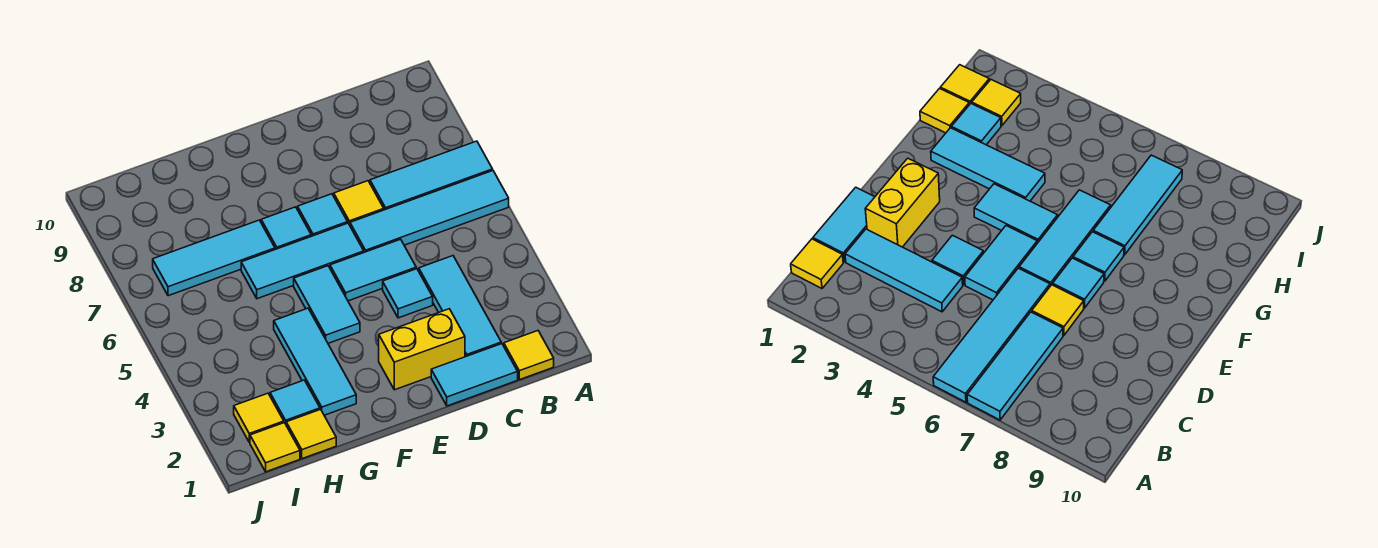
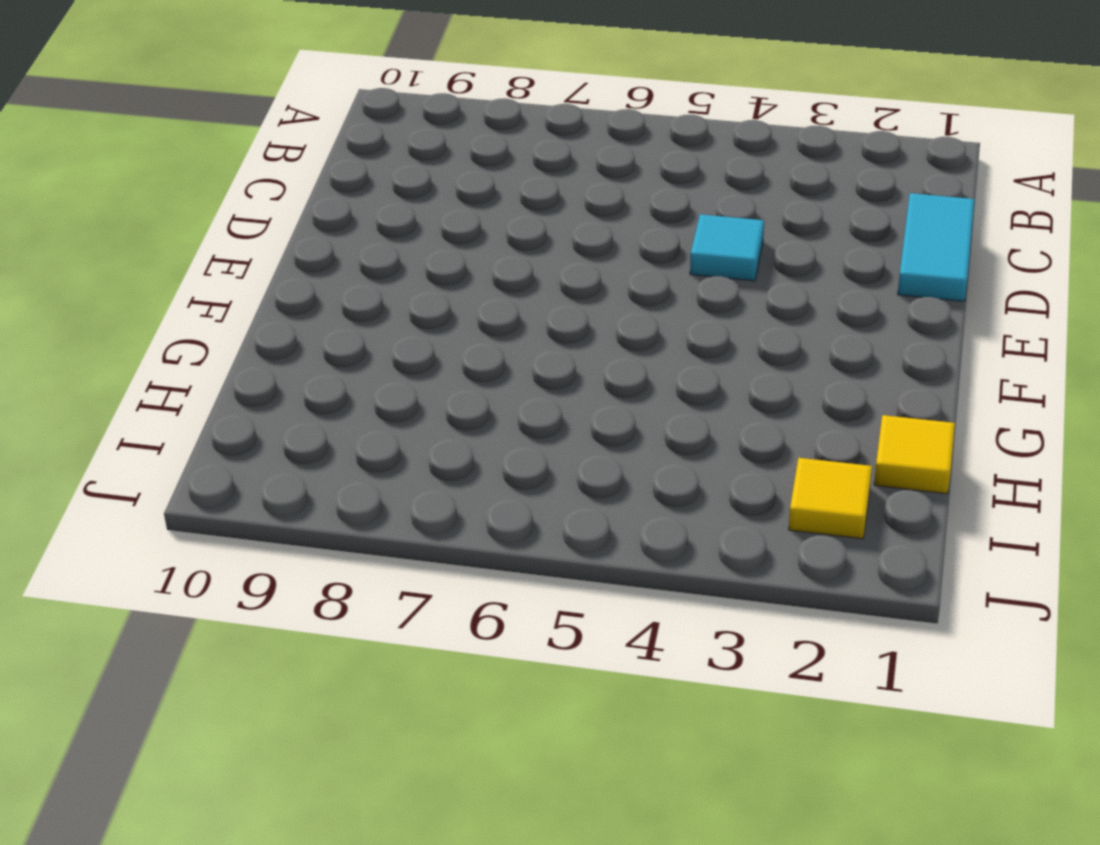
none -> cyan 1x4 tile [350,171,509,252]
none -> cyan 1x3 tile [370,141,493,210]
none -> yellow 1x1 tile [504,331,554,380]

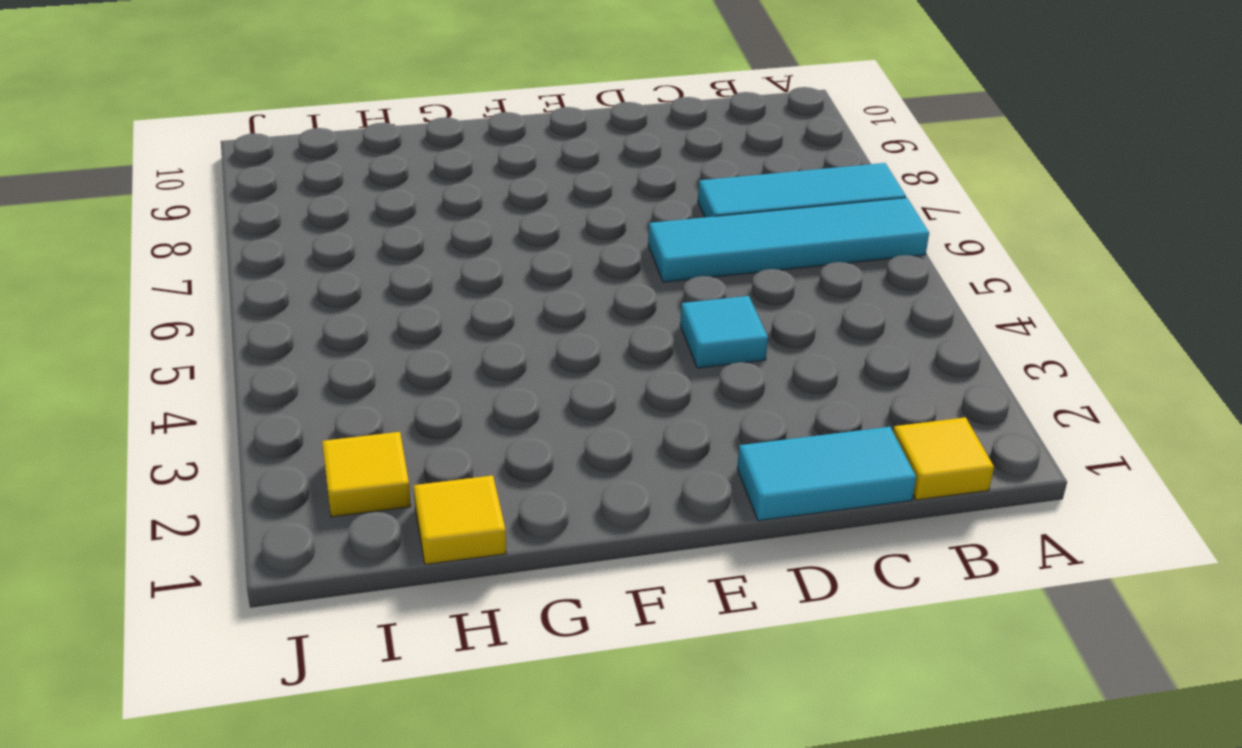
none -> cyan 1x3 tile [419,256,501,357]
none -> yellow 1x2 brick [379,309,465,390]
none -> cyan 1x2 tile [330,239,416,301]

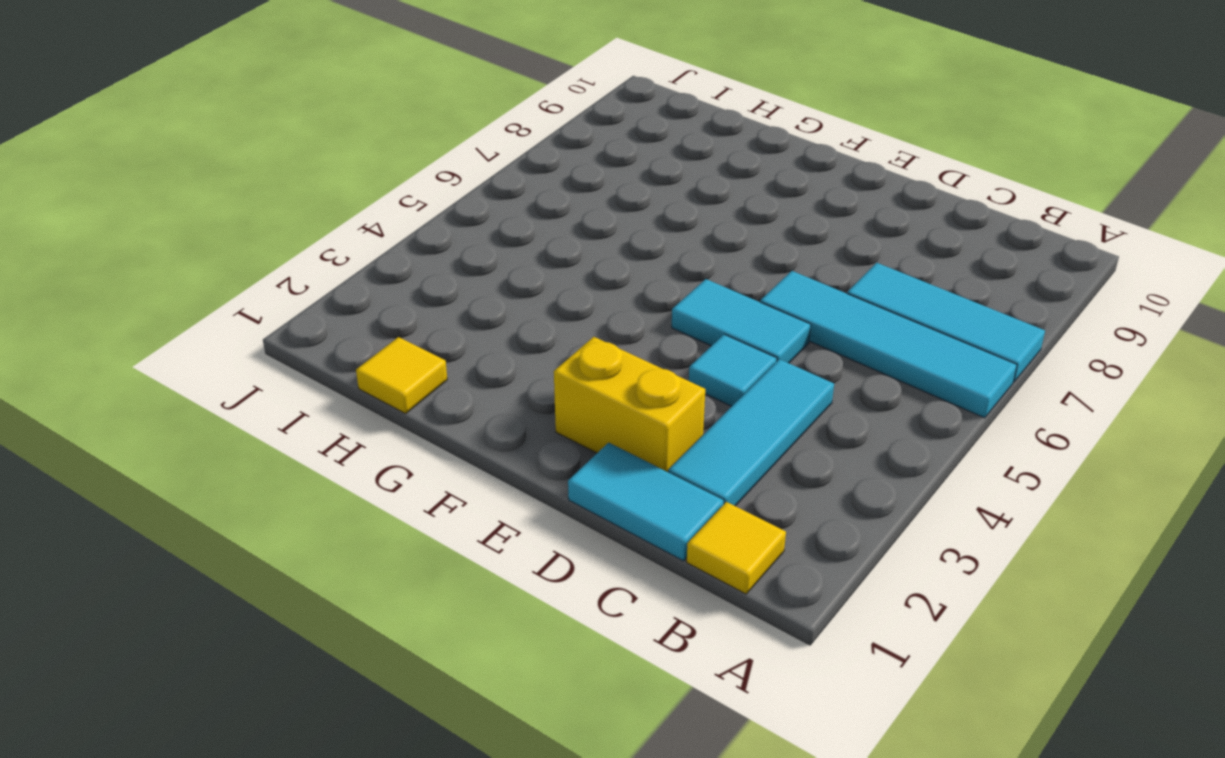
none -> yellow 1x1 tile [334,181,384,225]
none -> cyan 1x3 tile [241,223,364,299]
none -> cyan 1x1 tile [298,194,348,236]

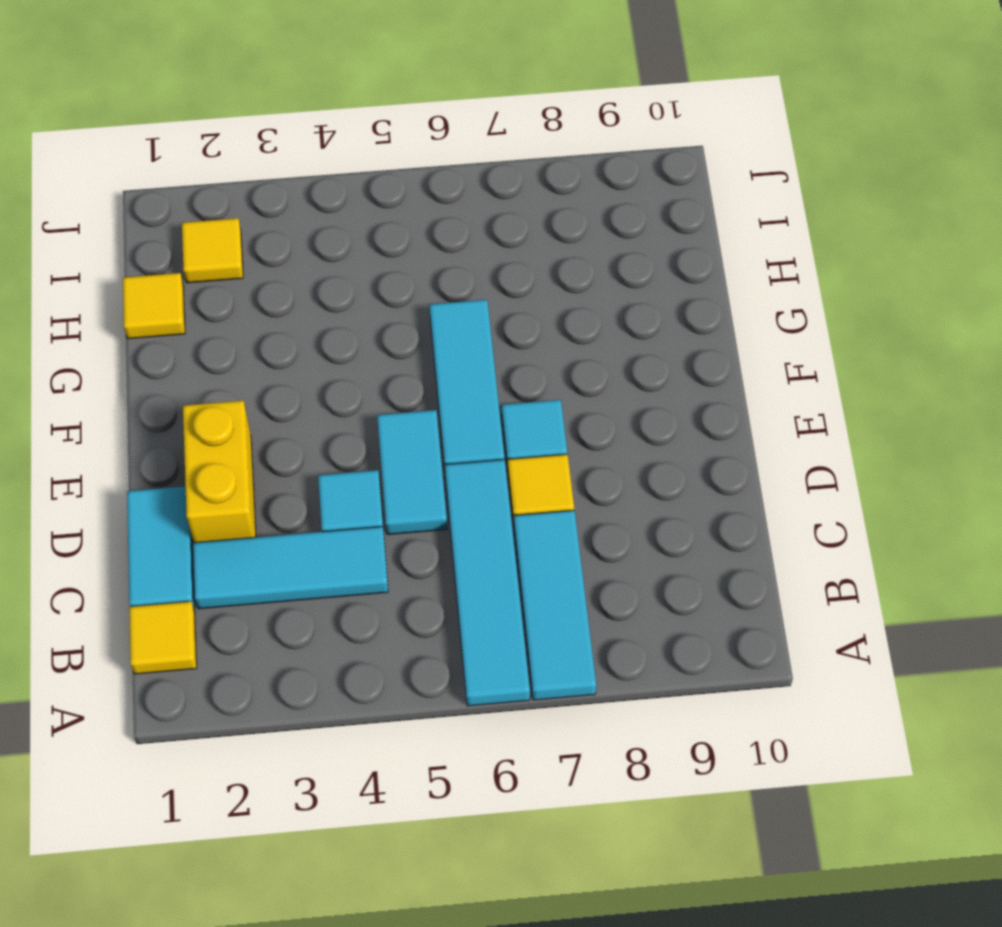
none -> cyan 1x2 tile [294,266,360,343]
none -> cyan 1x1 tile [261,207,311,249]
none -> cyan 1x3 tile [274,308,356,415]

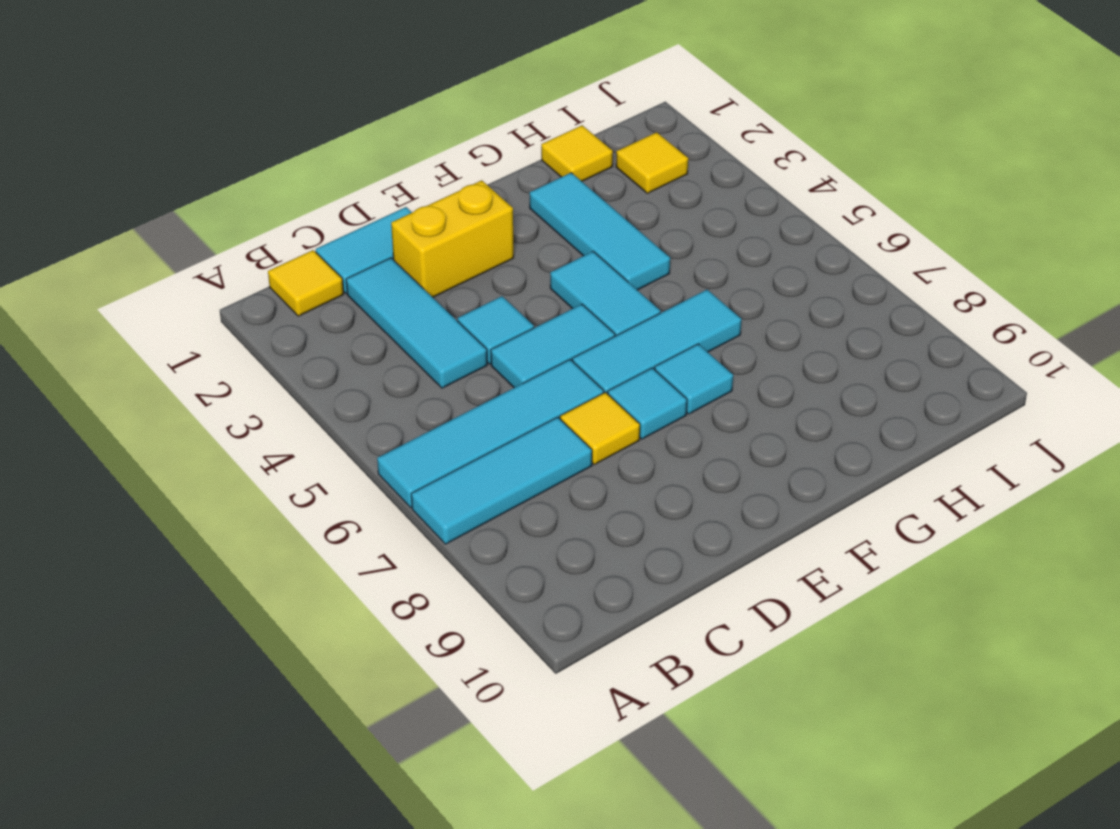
none -> cyan 1x3 tile [153,220,275,296]
none -> cyan 1x1 tile [270,380,320,424]
none -> yellow 1x1 tile [250,423,300,472]

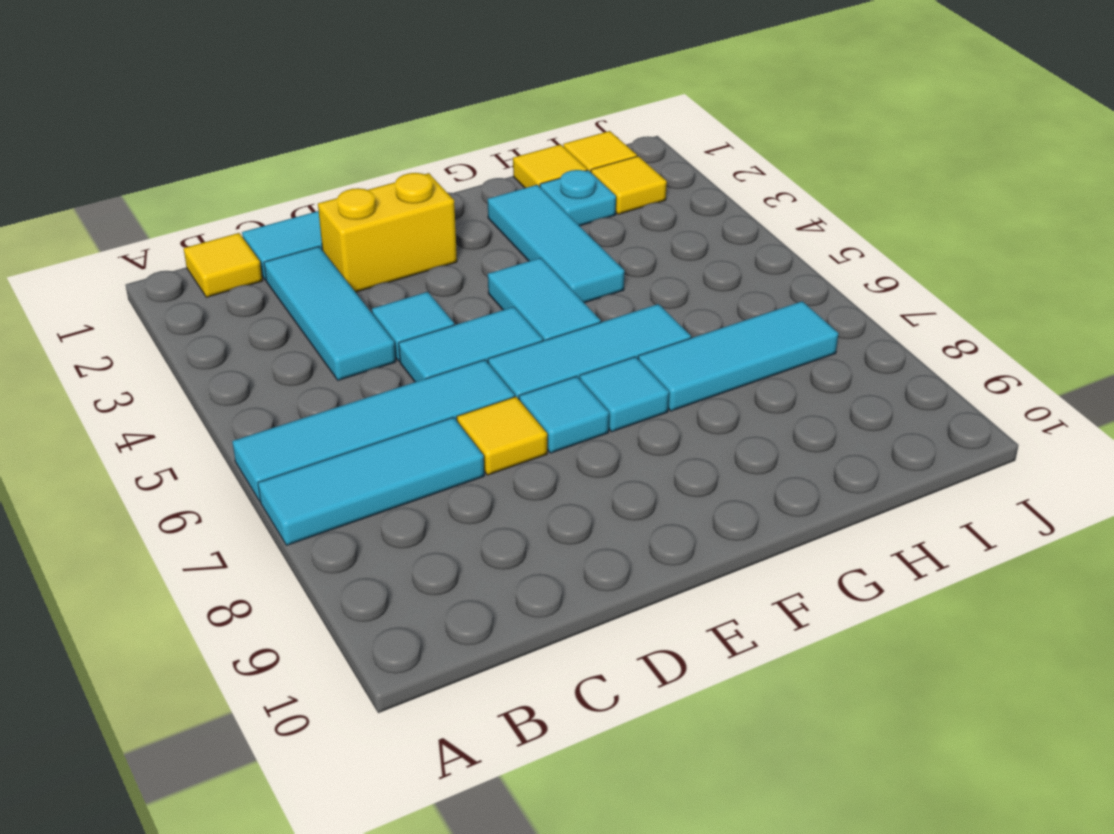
cyan 1x1 plate [540,170,616,226] -> cyan 1x1 tile [270,380,320,424]

